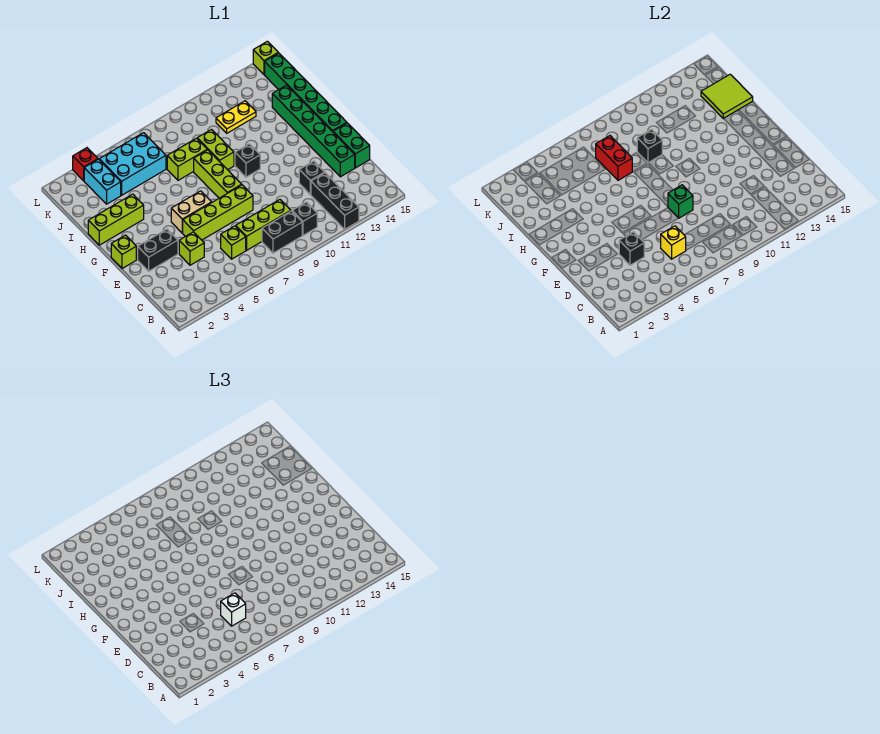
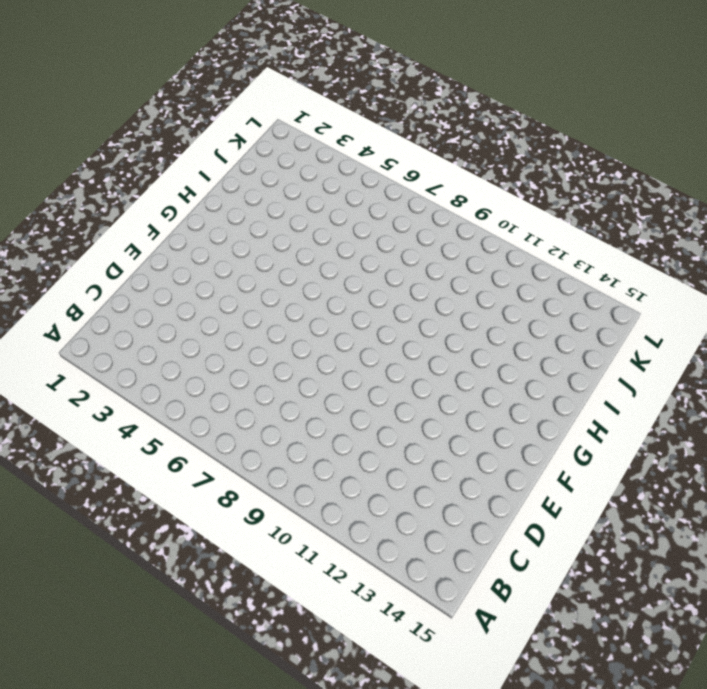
none -> black 1x3 brick [311,173,359,229]
none -> black 1x2 brick [262,211,302,253]
none -> black 1x1 brick [292,202,317,235]
none -> lime 1x1 brick [221,226,246,259]

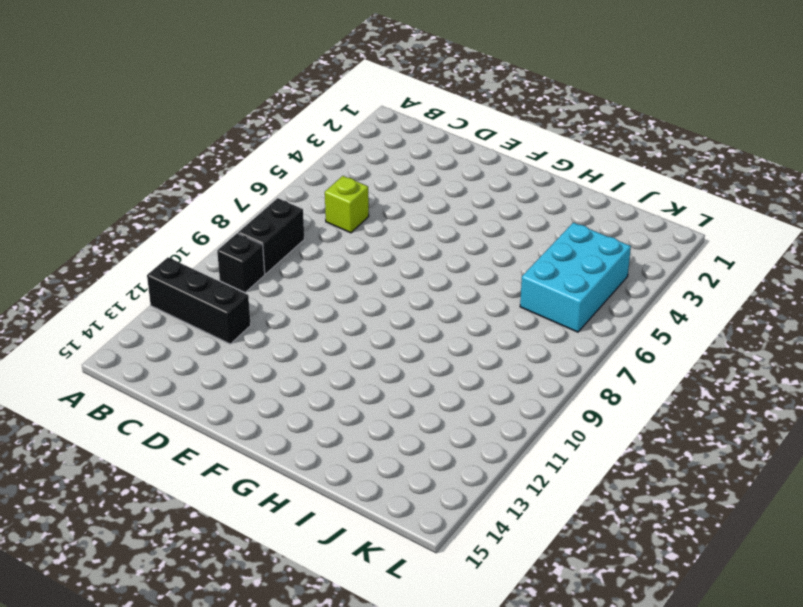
none -> lime 1x3 brick [236,200,291,250]
none -> lime 1x1 brick [179,232,204,265]
none -> black 1x1 brick [299,161,325,194]
none -> green 1x6 brick [272,85,355,177]

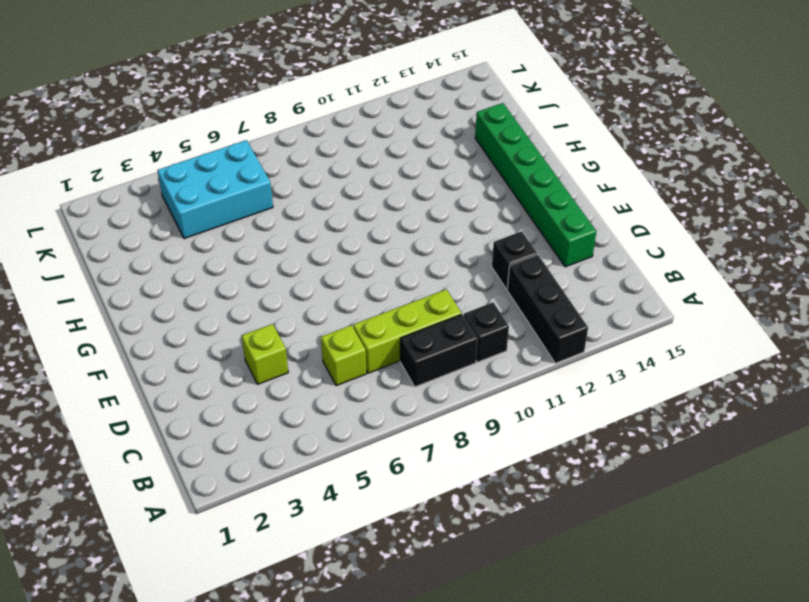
none -> green 1x2 brick [333,123,370,168]
none -> black 1x2 brick [138,229,178,271]
none -> lime 1x4 brick [183,185,253,240]
none -> lime 1x1 brick [111,235,136,269]

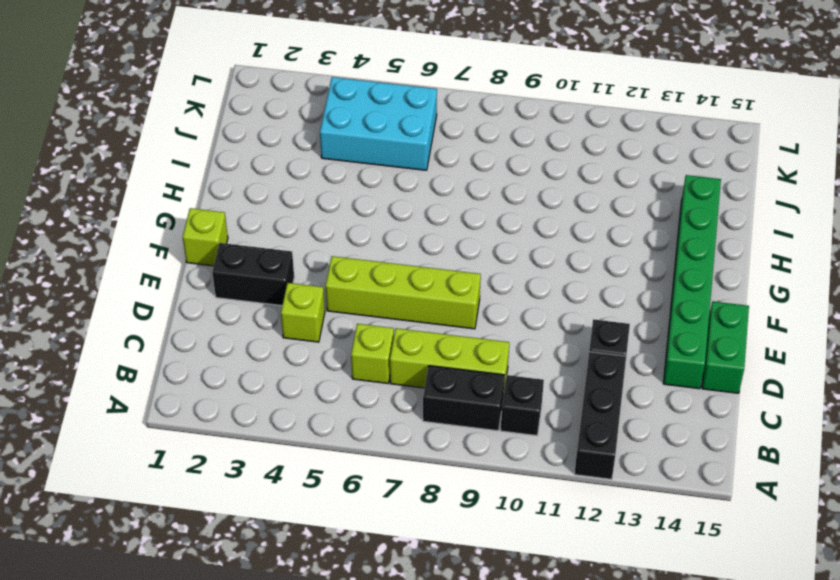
none -> tan 1x2 brick [171,191,212,233]
none -> lime 1x3 brick [194,150,242,198]
none -> green 1x6 brick [265,53,347,132]
none -> black 1x1 brick [235,144,260,177]

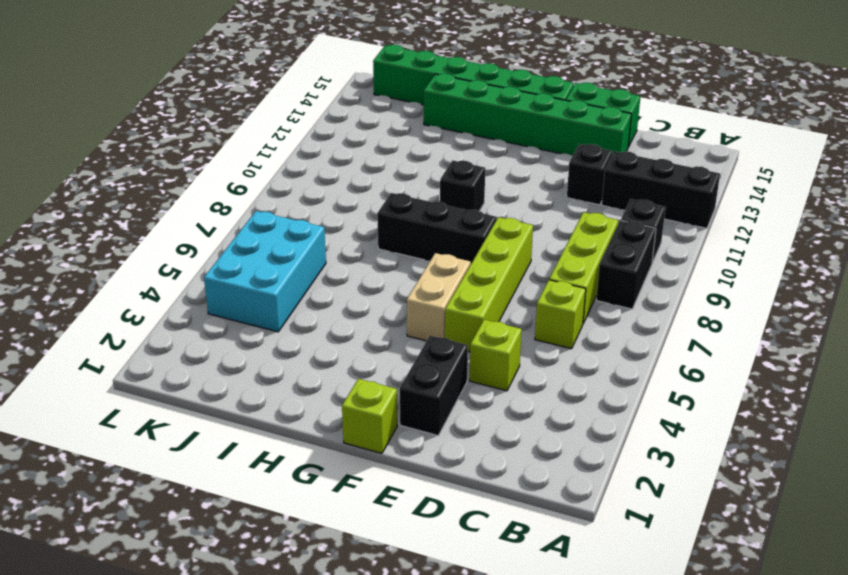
black 1x3 brick [377,193,496,263] -> lime 1x3 brick [194,150,242,198]
none -> lime 1x3 brick [88,194,144,245]
none -> lime 1x2 brick [197,130,234,170]
none -> lime 1x2 brick [167,138,207,180]
none -> cyan 1x2 brick [84,159,121,204]

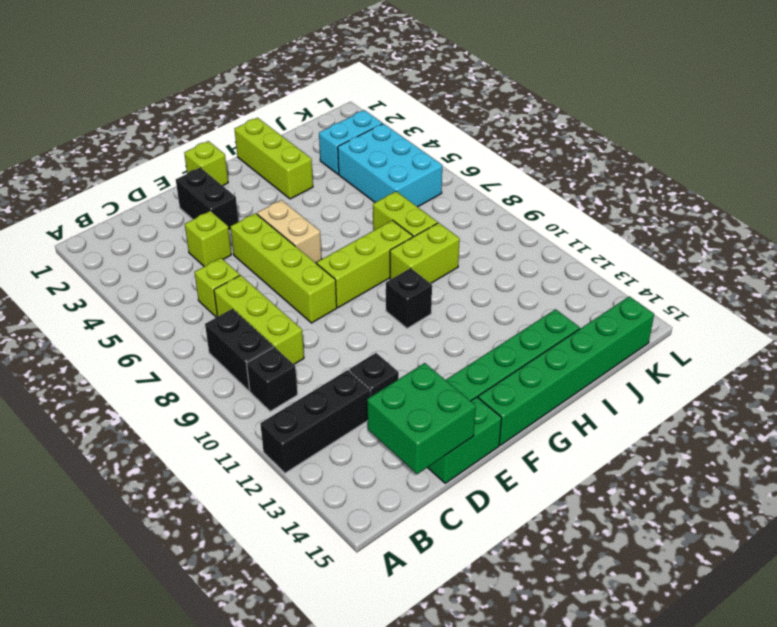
green 2x2 brick [367,363,476,474] -> none
none -> yellow 1x2 plate [216,101,256,133]
none -> red 1x1 brick [73,148,98,181]
none -> lime 1x1 brick [253,41,278,75]
none -> yellow 1x1 brick [661,226,686,259]

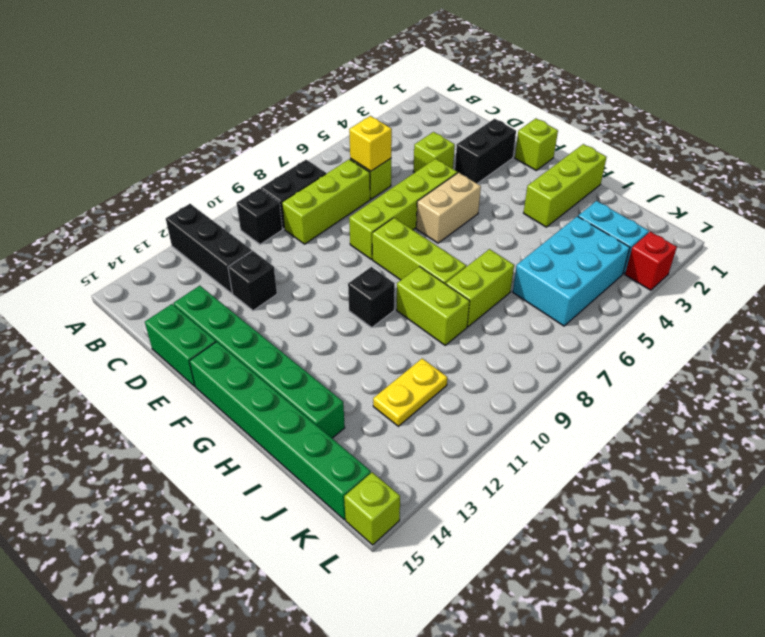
none -> black 1x1 brick [619,232,644,265]
none -> green 1x1 brick [668,185,693,218]
none -> red 1x2 brick [596,136,632,180]
none -> black 1x1 brick [637,130,662,163]

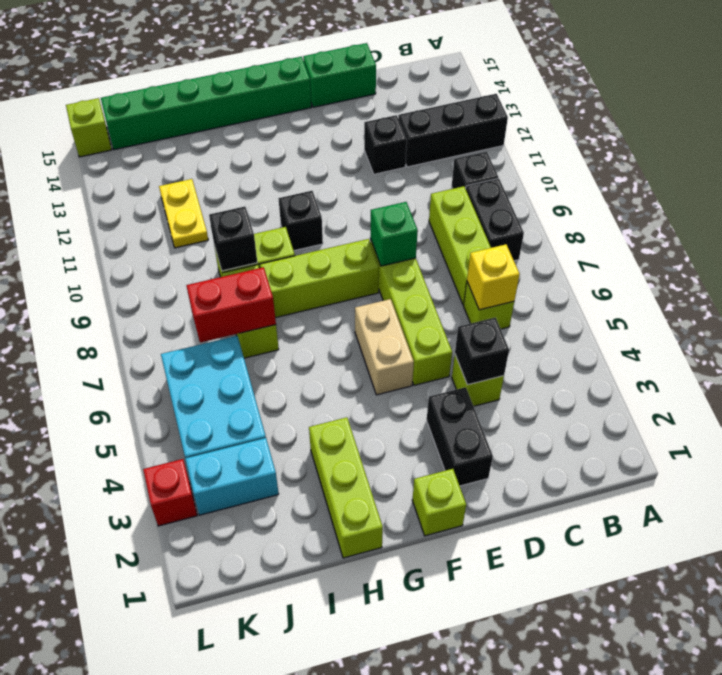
none -> green 1x6 brick [272,85,355,177]
none -> lime 2x2 tile [701,74,753,119]
none -> white 1x1 brick [221,593,246,626]

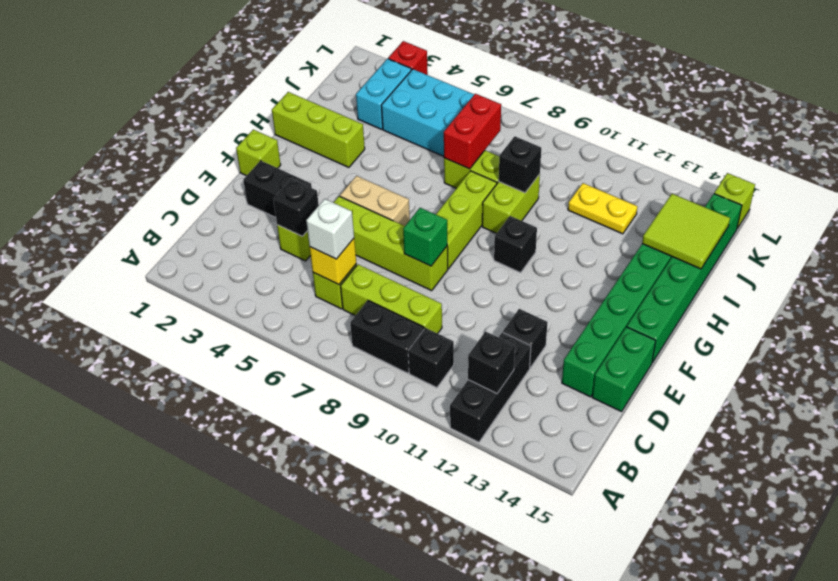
black 1x1 brick [468,331,515,393] -> none

